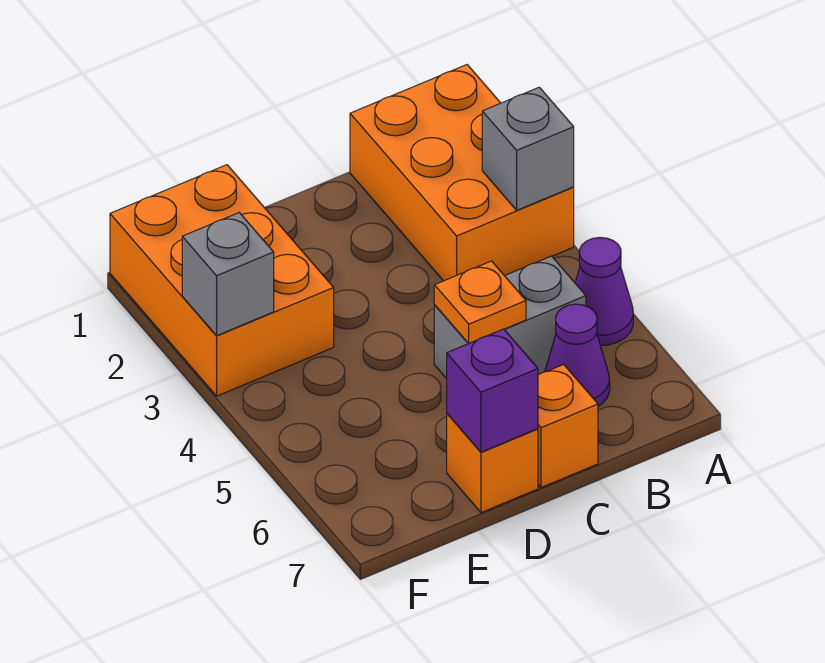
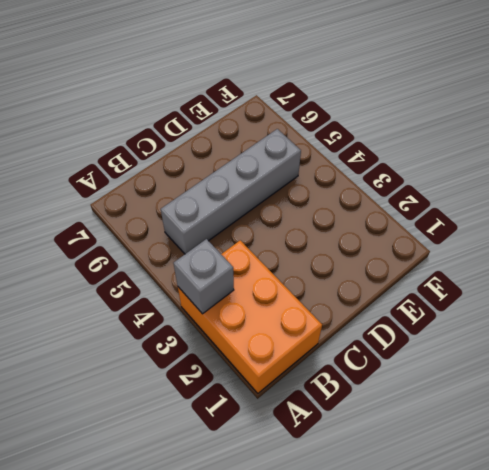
grey 1x4 brick [161,129,301,254] -> grey 1x2 brick [434,256,586,379]
none -> purple 1x1 cone [575,237,633,346]
none -> purple 1x1 cone [545,304,610,406]

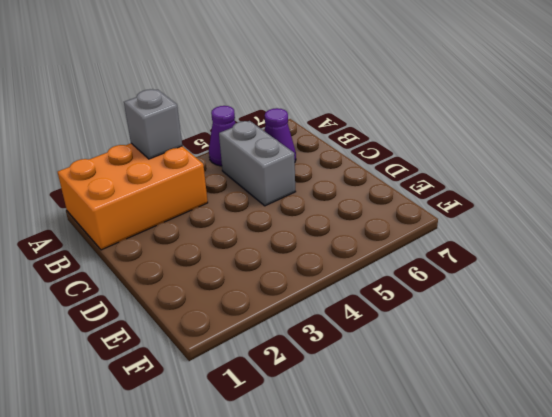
none -> orange 1x1 brick [538,365,598,488]
none -> orange 1x1 brick [447,414,538,513]

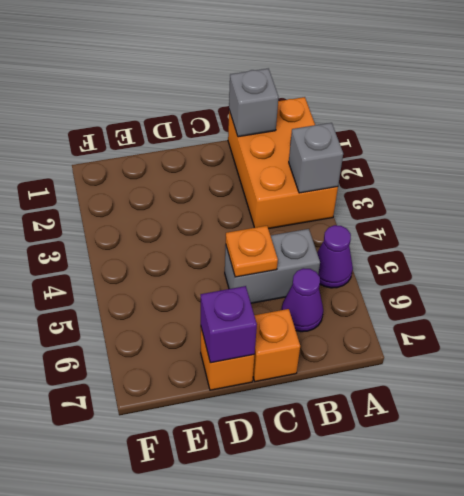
grey 1x1 brick [229,69,278,137] -> grey 1x1 brick moved to [182,213,274,335]
none -> orange 2x3 brick [110,165,334,396]

